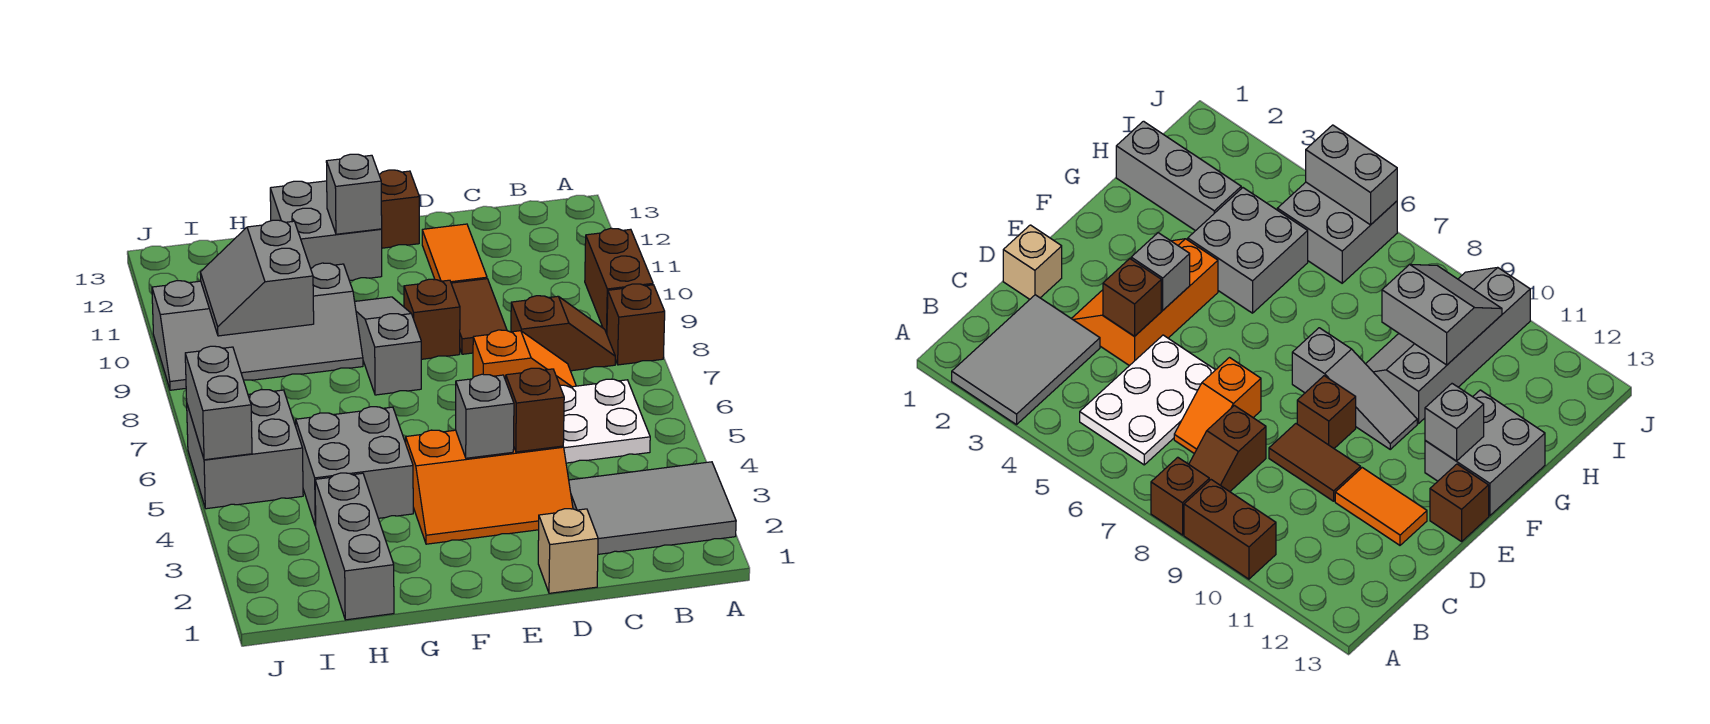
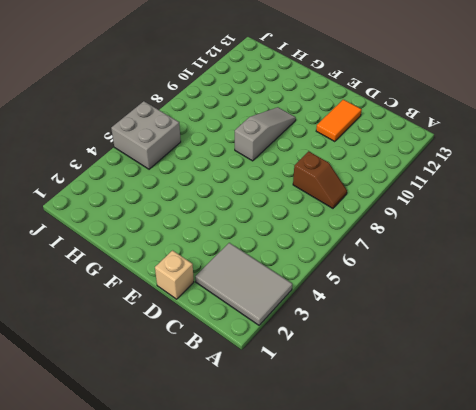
none -> brown 1x1 brick [607,284,665,365]
none -> brown 1x2 brick [585,228,653,334]
none -> white 2x3 plate [560,379,650,463]

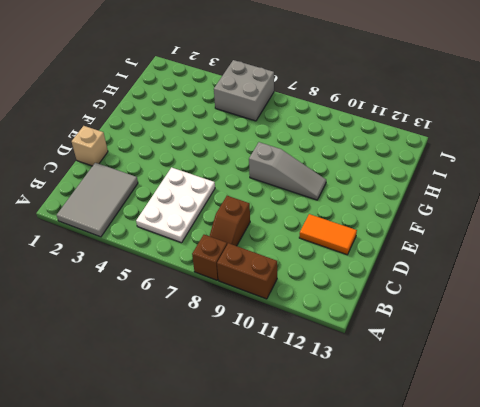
none -> orange 1x2 slope [473,330,576,387]
none -> orange 2x3 slope [406,430,573,544]
none -> brown 1x2 tile [451,279,507,354]

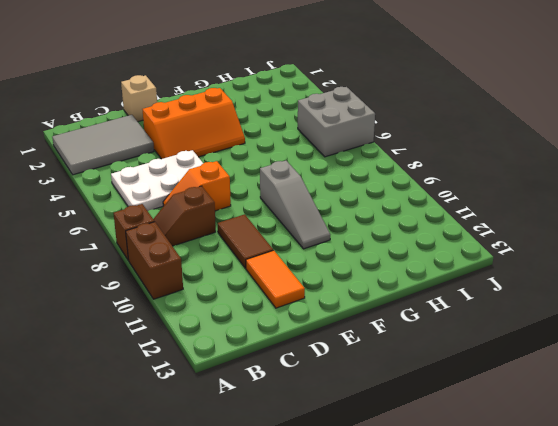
orange 2x3 slope [142,88,245,159] -> orange 2x3 slope turned to [406,430,573,544]
none -> brown 1x1 brick [404,279,460,359]
none -> brown 1x1 brick [379,170,419,248]
none -> grey 2x2 brick [270,181,382,281]

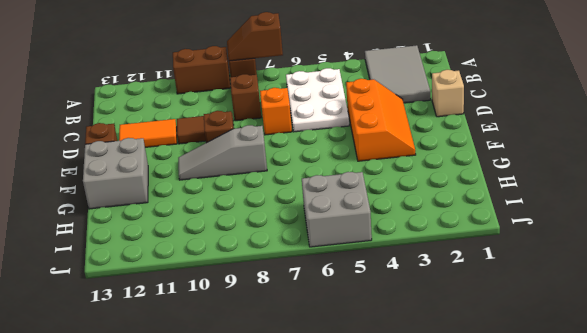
brown 1x2 slope [227,12,283,61] -> none
none -> grey 2x2 brick [296,407,413,526]
none -> grey 2x4 slope [152,263,363,390]
none -> grey 1x3 brick [315,473,394,620]

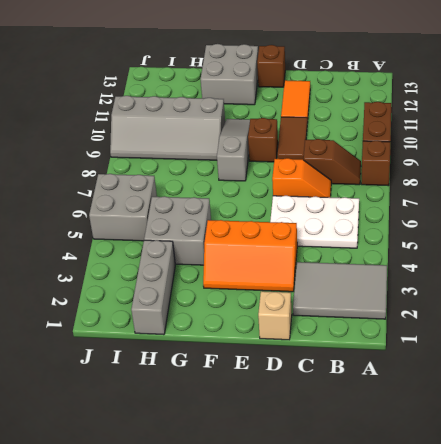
none -> brown 1x1 brick [506,368,564,452]
none -> grey 1x1 brick [456,374,514,458]
none -> grey 1x1 brick [326,154,382,234]

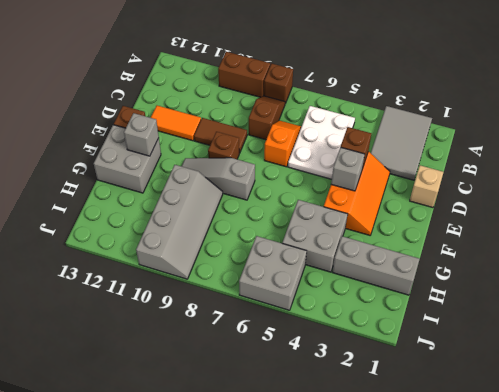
none -> grey 2x2 slope [200,220,314,336]
none -> grey 1x2 brick [185,346,252,460]

